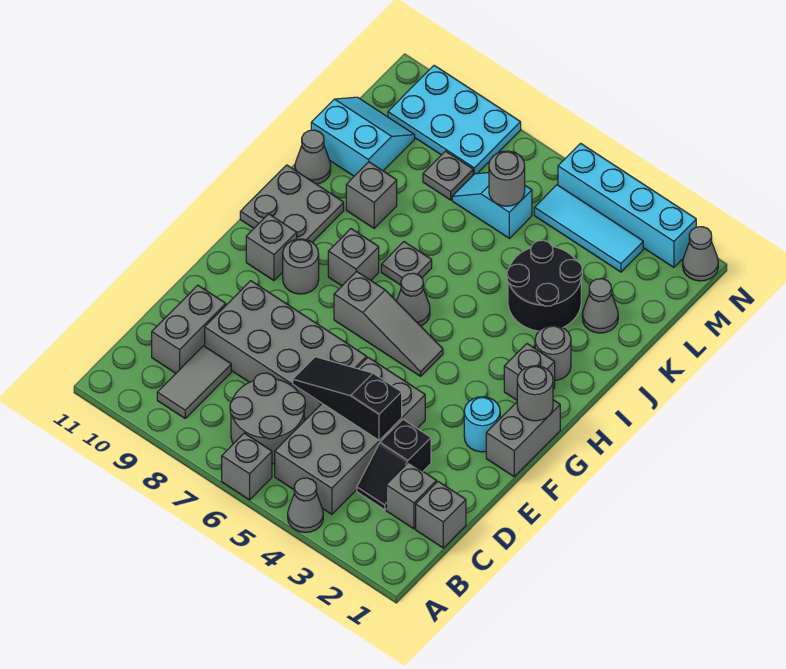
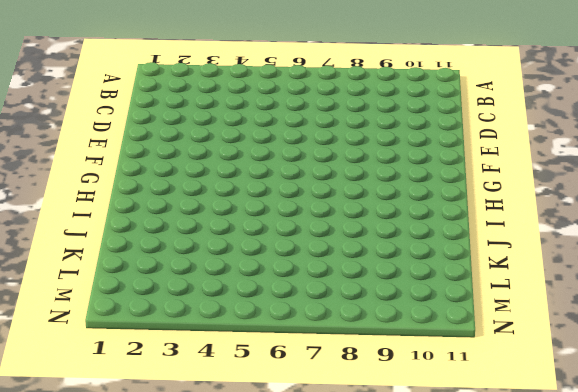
none -> grey 1x1 cone [288,478,323,532]
none -> grey 1x1 brick [222,433,272,500]
none -> grey 2x4 brick [275,357,425,514]
none -> grey 2x2 round brick [230,373,305,464]

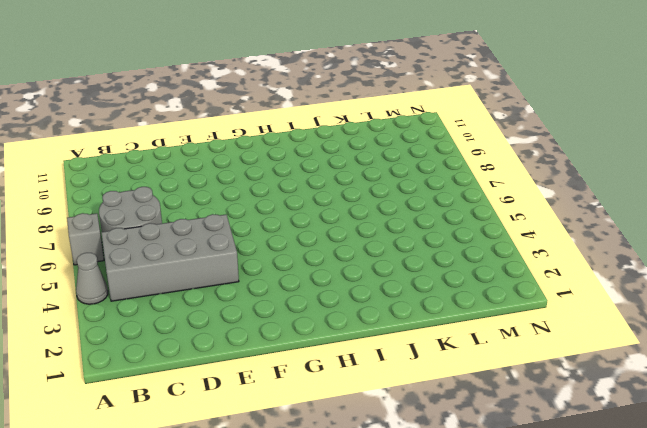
none -> grey 1x2 tile [157,346,231,418]
none -> grey 1x1 brick [416,482,466,548]
none -> grey 1x1 brick [386,462,437,529]
none -> black 1x2 slope [357,420,431,510]

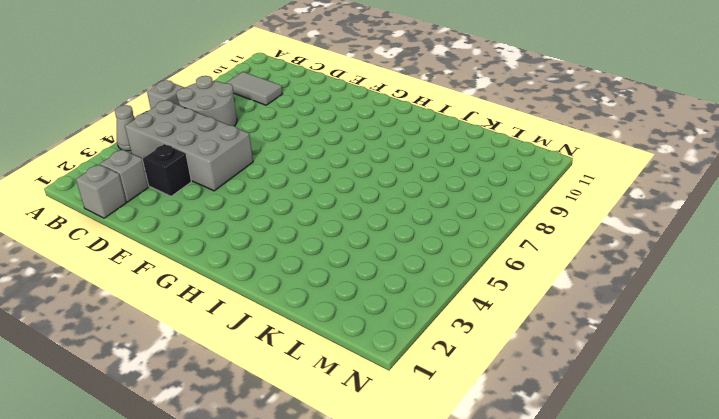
none -> grey 1x2 brick [152,285,226,373]
none -> grey 2x4 brick [205,281,367,419]
none -> grey 1x2 brick [486,400,560,477]
none -> cyan 1x1 round brick [464,397,500,452]

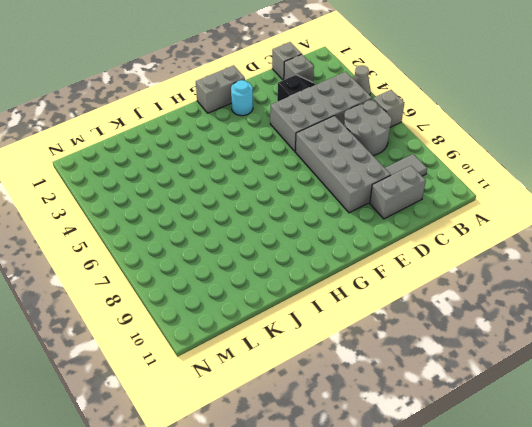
none -> grey 1x3 slope [334,271,443,376]
none -> grey 1x1 round brick [283,239,319,294]
none -> grey 1x1 brick [246,214,297,280]
none -> grey 1x1 brick [504,344,555,400]

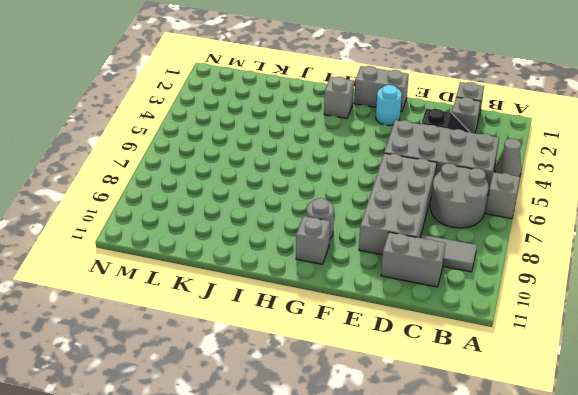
none -> grey 1x3 slope [334,271,443,376]
none -> grey 1x1 cone [396,273,430,326]
none -> grey 1x1 brick [328,229,379,286]
none -> grey 2x2 plate [240,165,344,242]

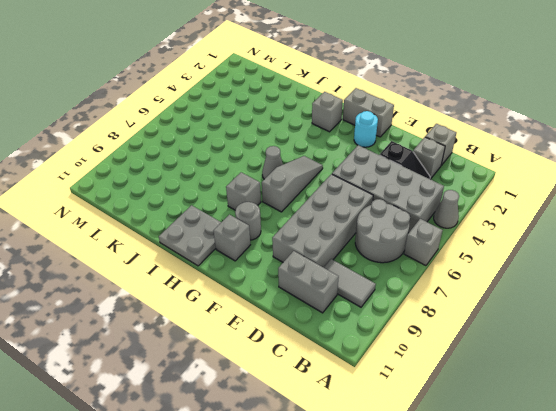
none -> grey 1x1 round brick [535,325,571,380]
none -> grey 1x1 plate [381,242,432,285]
none -> black 2x2 round brick [507,240,582,331]
none -> grey 1x1 brick [346,162,397,228]

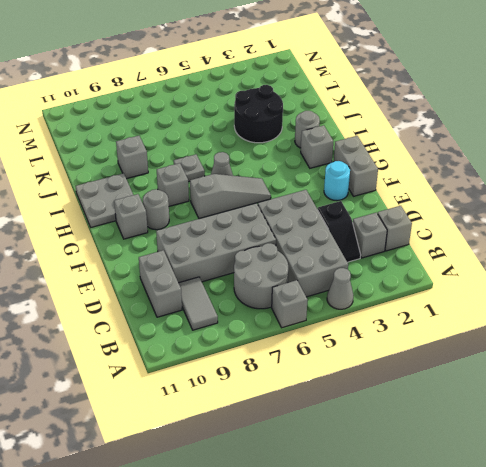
none -> grey 1x1 cone [295,130,331,184]
none -> grey 1x1 cone [582,279,618,333]
none -> cyan 2x2 slope [311,97,415,176]
none -> cyan 1x2 slope [452,173,532,238]

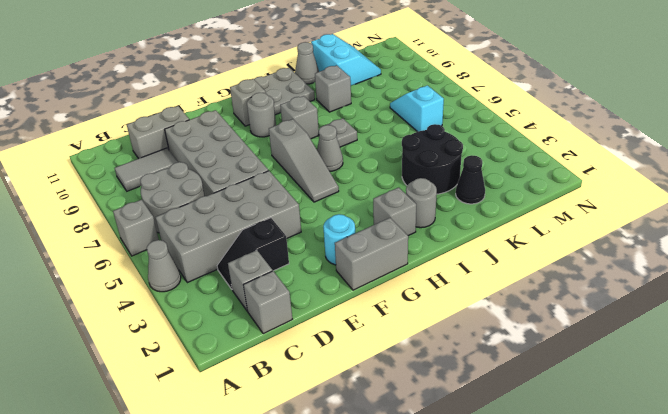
black 1x1 cone [456,155,485,204] -> grey 1x1 cone [582,279,618,333]
none -> grey 1x1 plate [423,151,473,200]
none -> cyan 1x3 tile [534,185,643,272]
none -> cyan 2x3 plate [388,65,521,175]
none -> grey 1x1 cone [683,227,718,281]

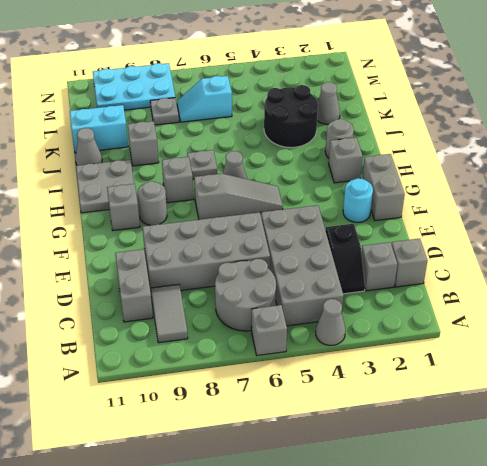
none -> cyan 1x3 tile [534,185,643,272]
none -> grey 1x1 cone [683,227,718,281]
none -> cyan 1x4 brick [558,143,696,267]
none -> black 1x3 slope [293,357,402,440]

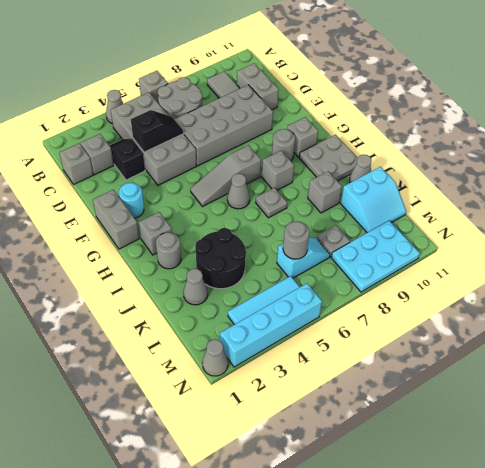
black 1x2 slope [131,110,184,152] -> black 1x3 slope [293,357,402,440]
none -> grey 1x1 round brick [517,366,553,421]

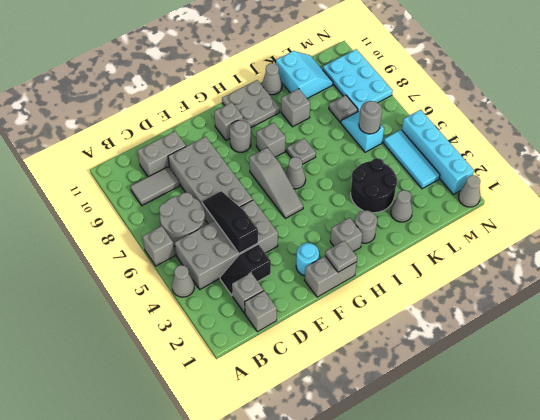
grey 1x1 plate [325,241,357,272] -> grey 1x1 round brick [517,366,553,421]

